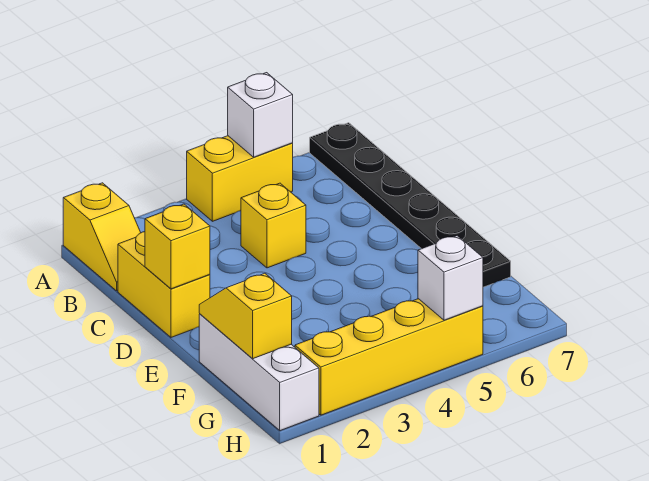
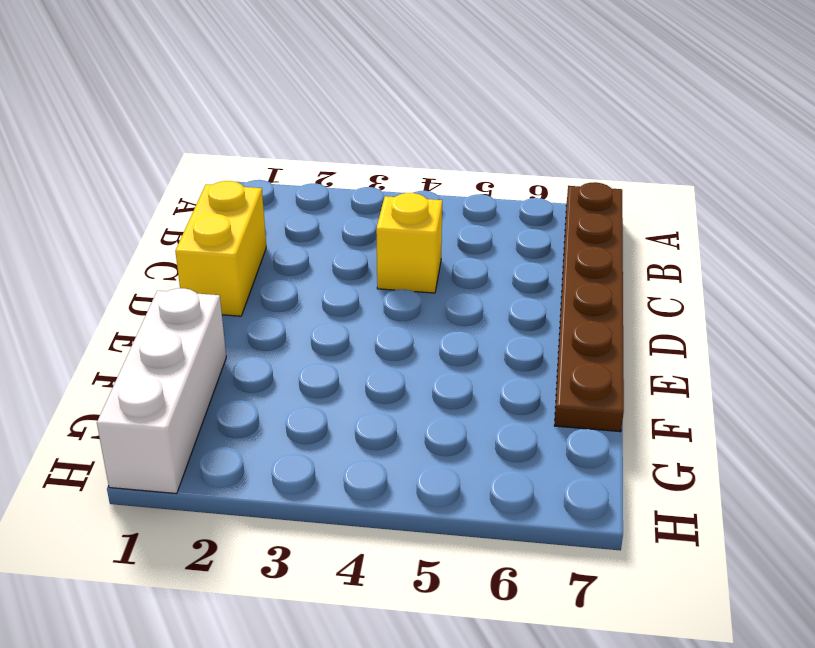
brown 1x6 plate [554,182,624,432] -> black 1x6 plate [310,123,511,287]
none -> yellow 1x2 slope [63,183,141,291]
none -> yellow 1x2 brick [187,136,293,221]

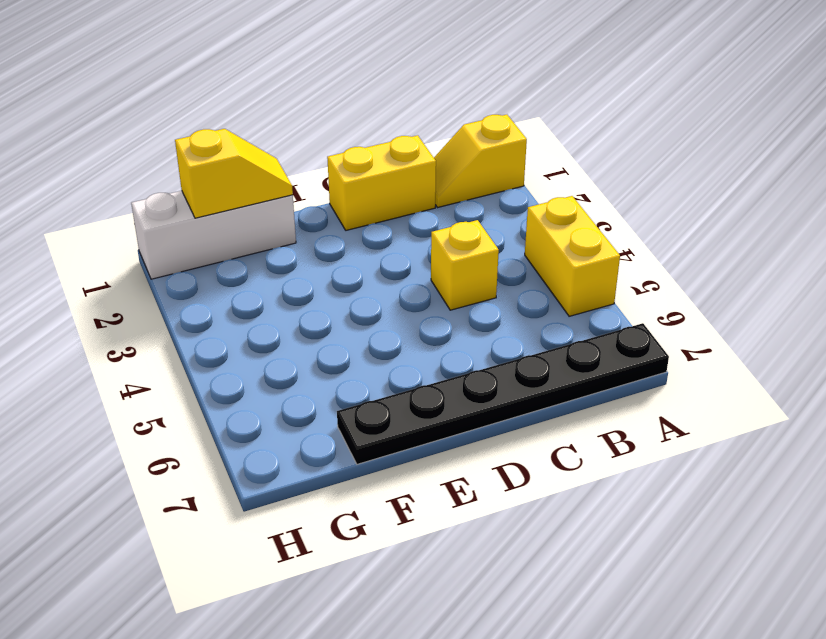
none -> yellow 1x4 brick [295,299,483,415]
none -> white 1x1 brick [228,73,293,157]

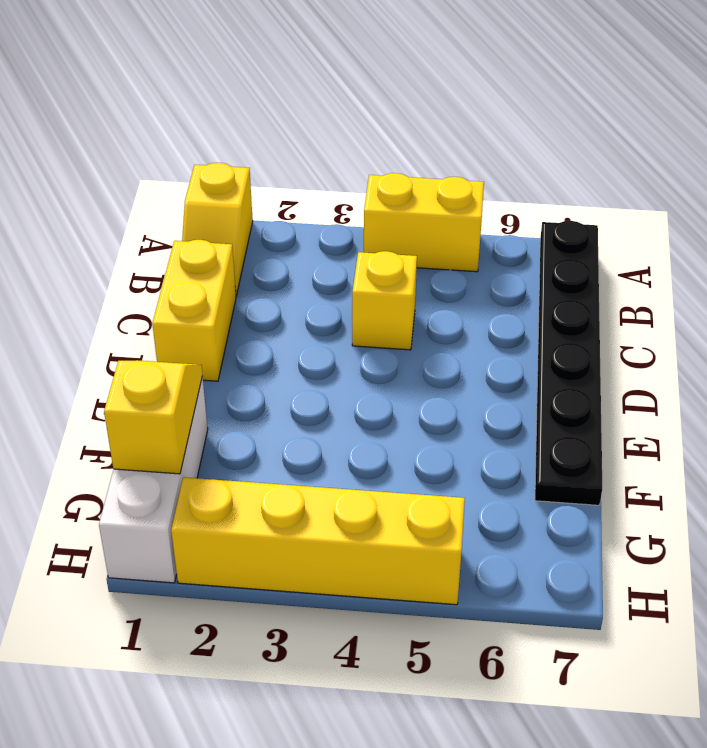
none -> white 1x1 brick [228,73,293,157]
none -> yellow 1x1 brick [145,204,210,289]

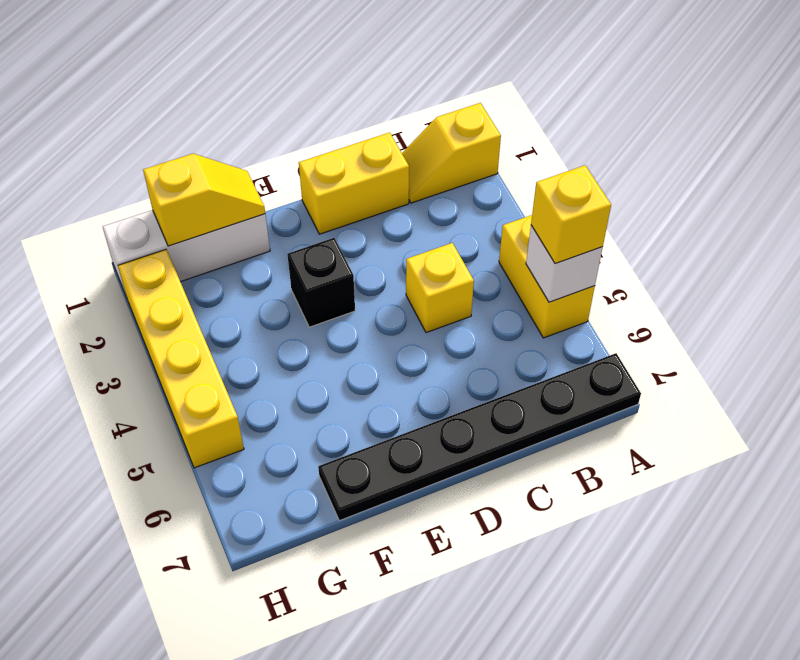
yellow 1x1 brick [531,165,611,264] -> yellow 1x1 brick moved to [145,204,210,289]
black 1x1 brick [287,238,355,327] -> none
none -> white 1x1 brick [418,236,483,320]

